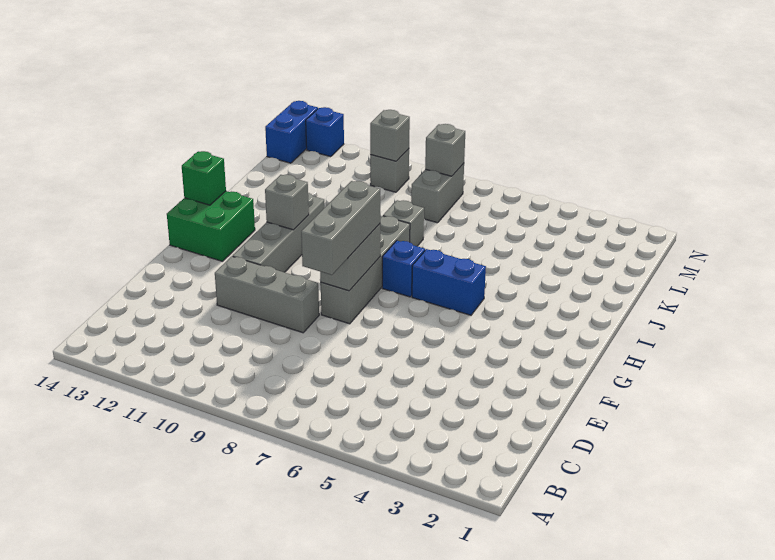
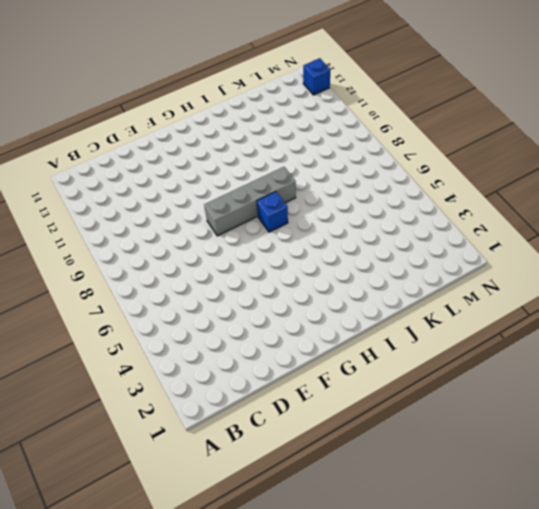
none -> grey 1x3 brick [215,256,319,333]
none -> grey 1x4 brick [233,193,325,272]
none -> green 2x2 brick [167,191,255,261]

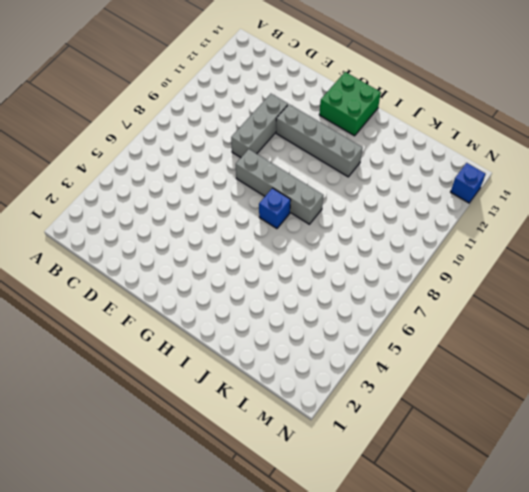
none -> blue 1x2 brick [412,249,486,315]
none -> grey 1x1 brick [383,200,424,246]
none -> grey 1x2 brick [411,164,464,223]

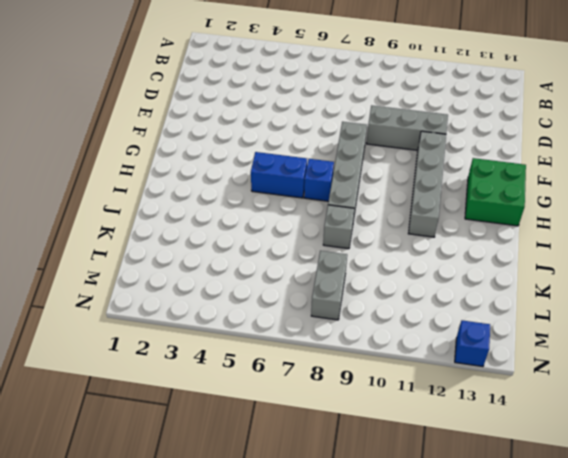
none -> grey 1x1 brick [370,149,409,192]
none -> blue 1x2 brick [265,101,318,163]
none -> grey 1x2 brick [320,224,380,291]

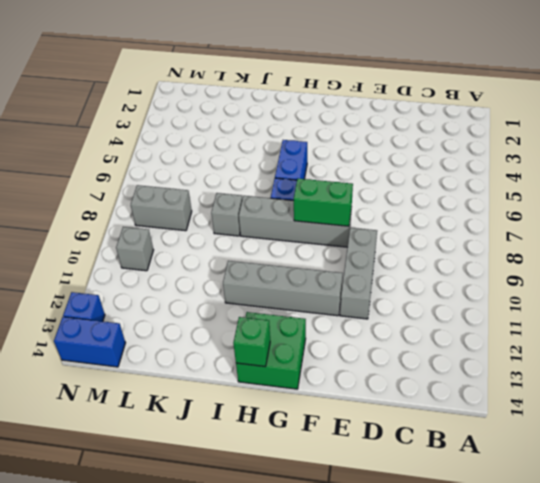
green 1x2 brick [294,179,353,226] -> grey 1x2 brick [320,224,380,291]
none -> grey 1x1 brick [265,175,309,230]
none -> grey 1x1 brick [425,124,465,176]
none -> grey 1x1 brick [370,110,410,161]

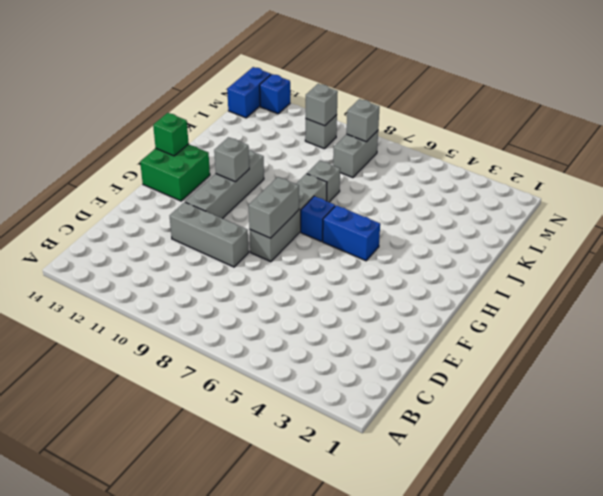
none -> grey 1x3 brick [301,181,380,275]

